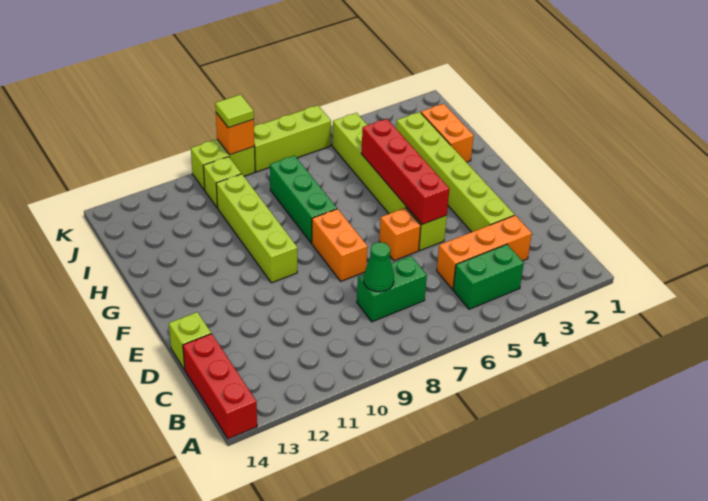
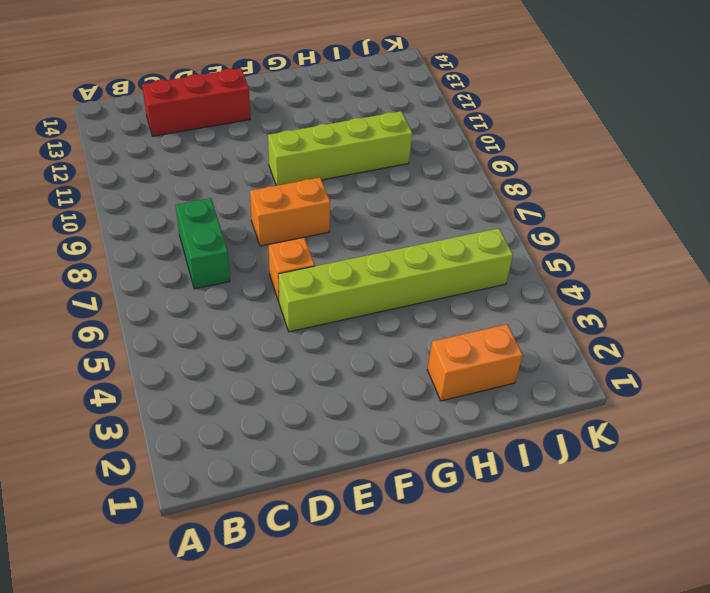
red 1x3 brick [142,68,250,136] -> red 1x3 brick moved to [183,334,257,439]
none -> green 1x2 brick [453,244,524,309]
none -> orange 1x3 brick [437,215,532,289]
none -> lime 1x6 brick [396,112,514,232]

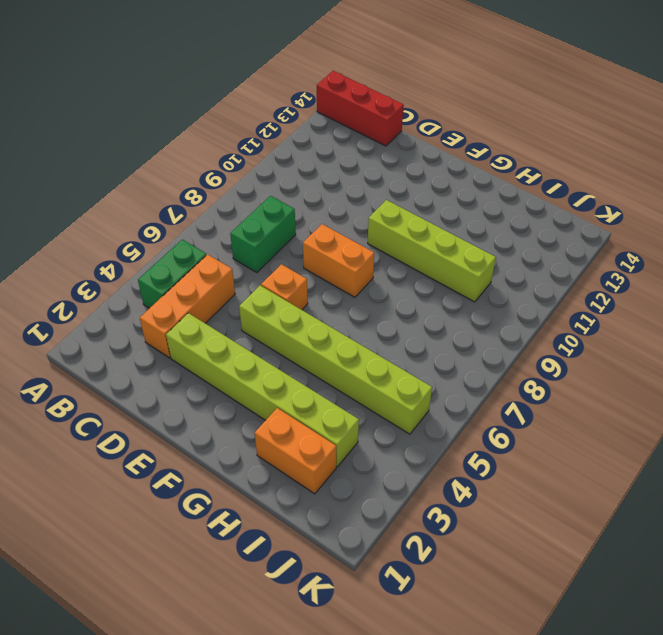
none -> lime 1x1 brick [169,312,211,370]
none -> green 1x3 brick [270,156,337,243]
none -> lime 1x1 brick [203,157,241,208]

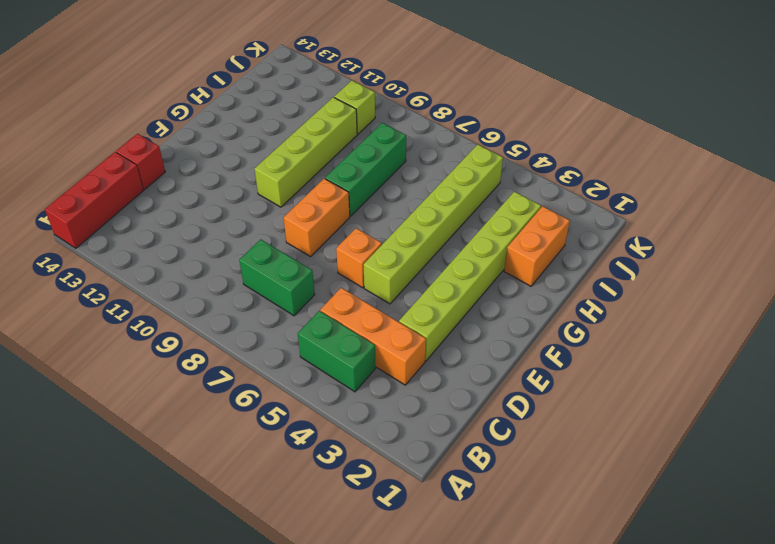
red 1x1 brick [116,134,165,189] -> lime 1x1 brick [169,312,211,370]
none -> lime 1x3 brick [254,105,331,172]
none -> lime 1x2 brick [191,139,255,190]
none -> green 1x1 cone [364,242,394,292]

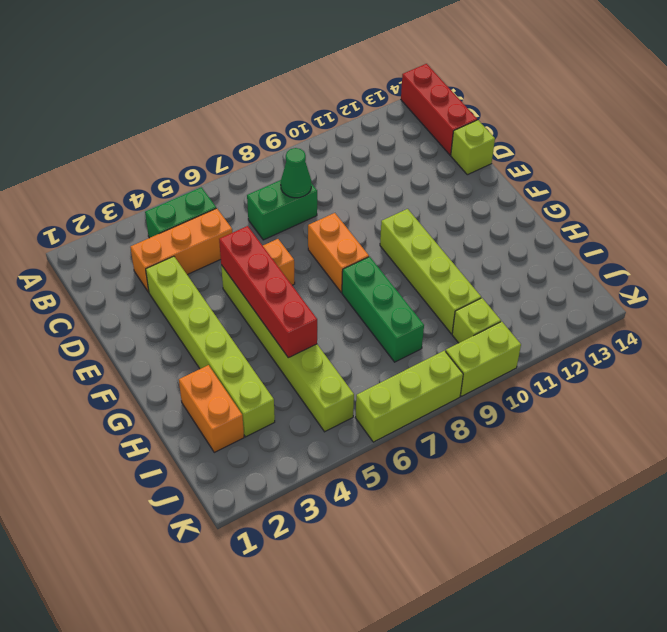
none -> orange 1x1 brick [216,113,254,155]
none -> lime 1x1 tile [215,95,254,128]

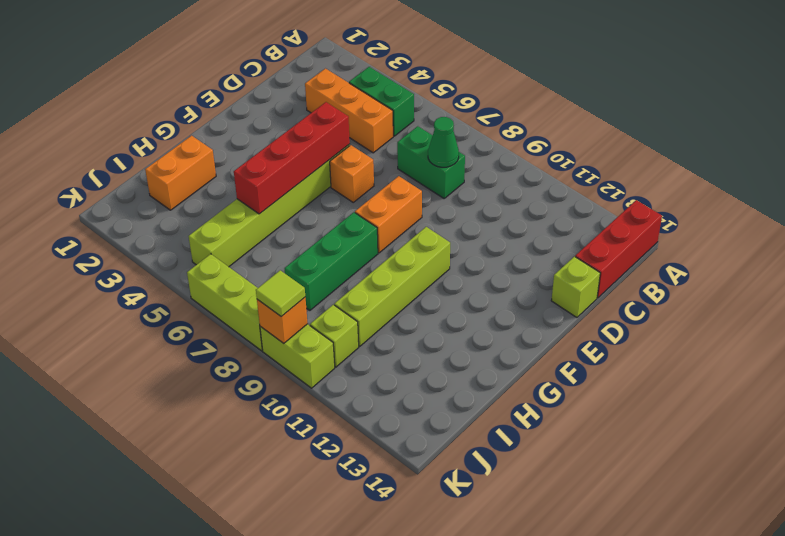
none -> lime 1x6 brick [396,112,514,232]

